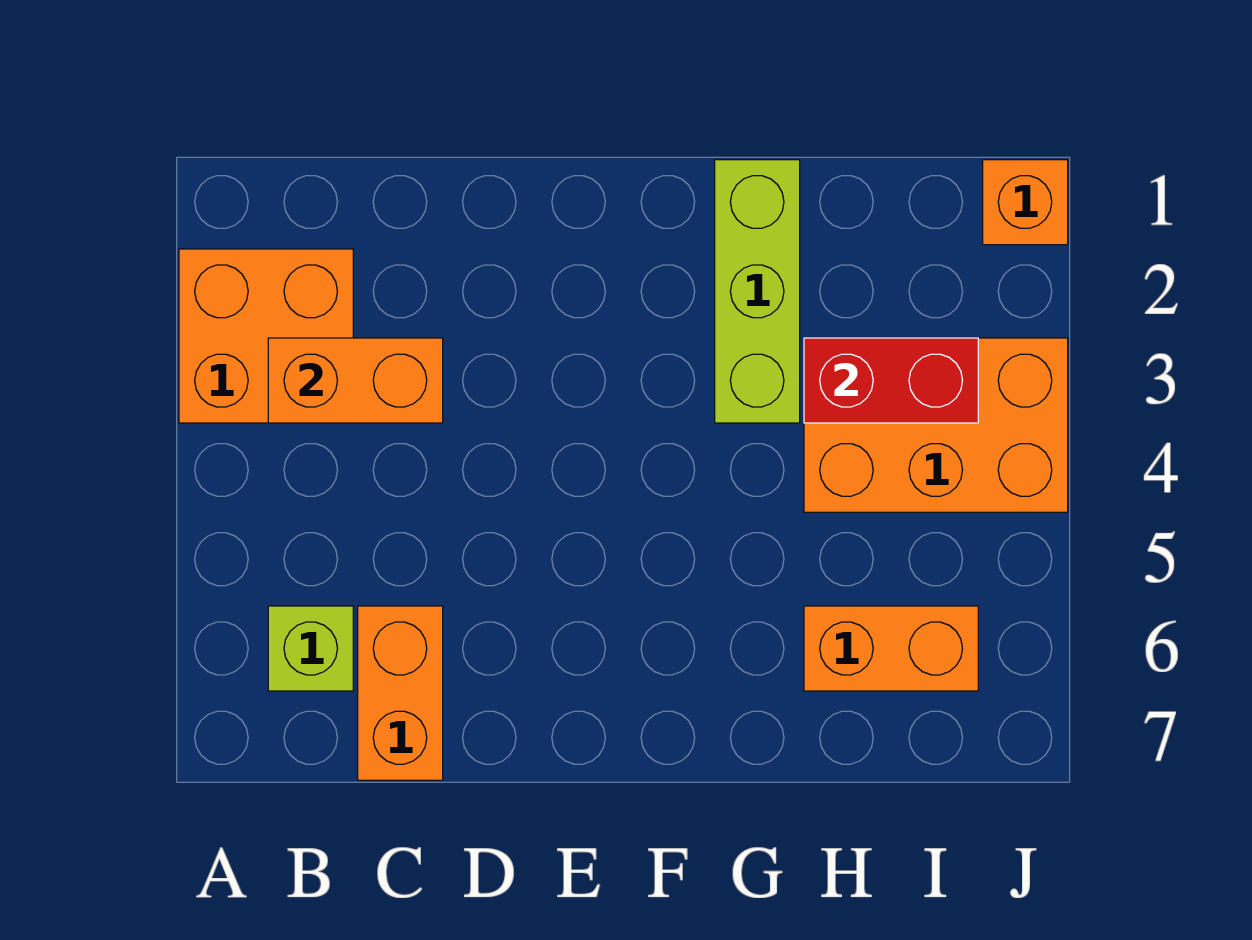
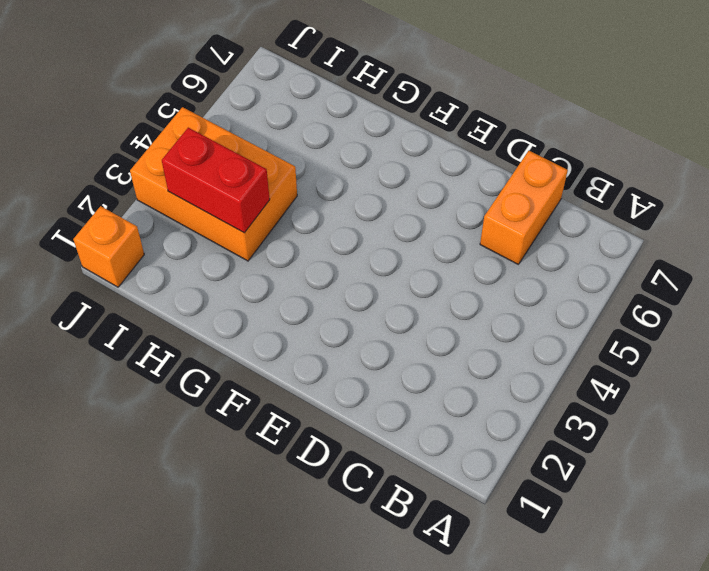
none -> orange 2x2 brick [179,249,353,423]
none -> lime 1x1 brick [268,606,353,691]

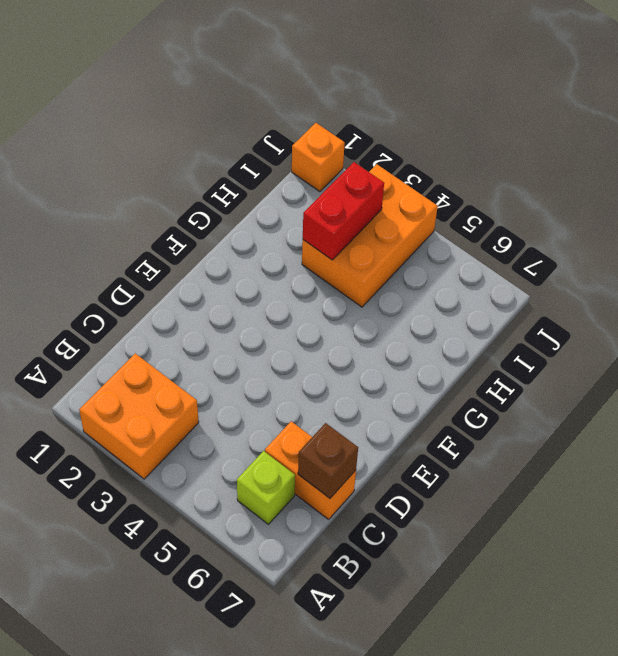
brown 1x1 brick [298,423,358,498] -> none
none -> lime 1x3 brick [715,160,800,423]
none -> orange 1x2 brick [804,606,978,691]

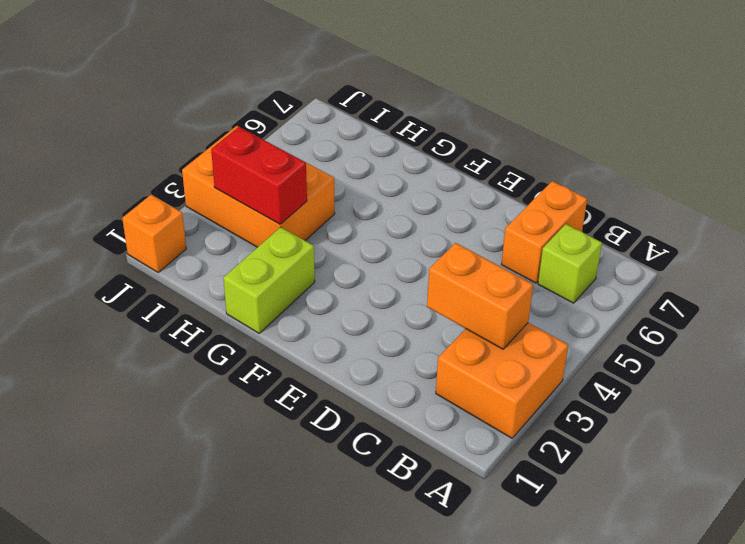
lime 1x2 brick [223,227,315,333] -> lime 1x3 brick [715,160,800,423]
none -> orange 1x2 brick [804,606,978,691]

